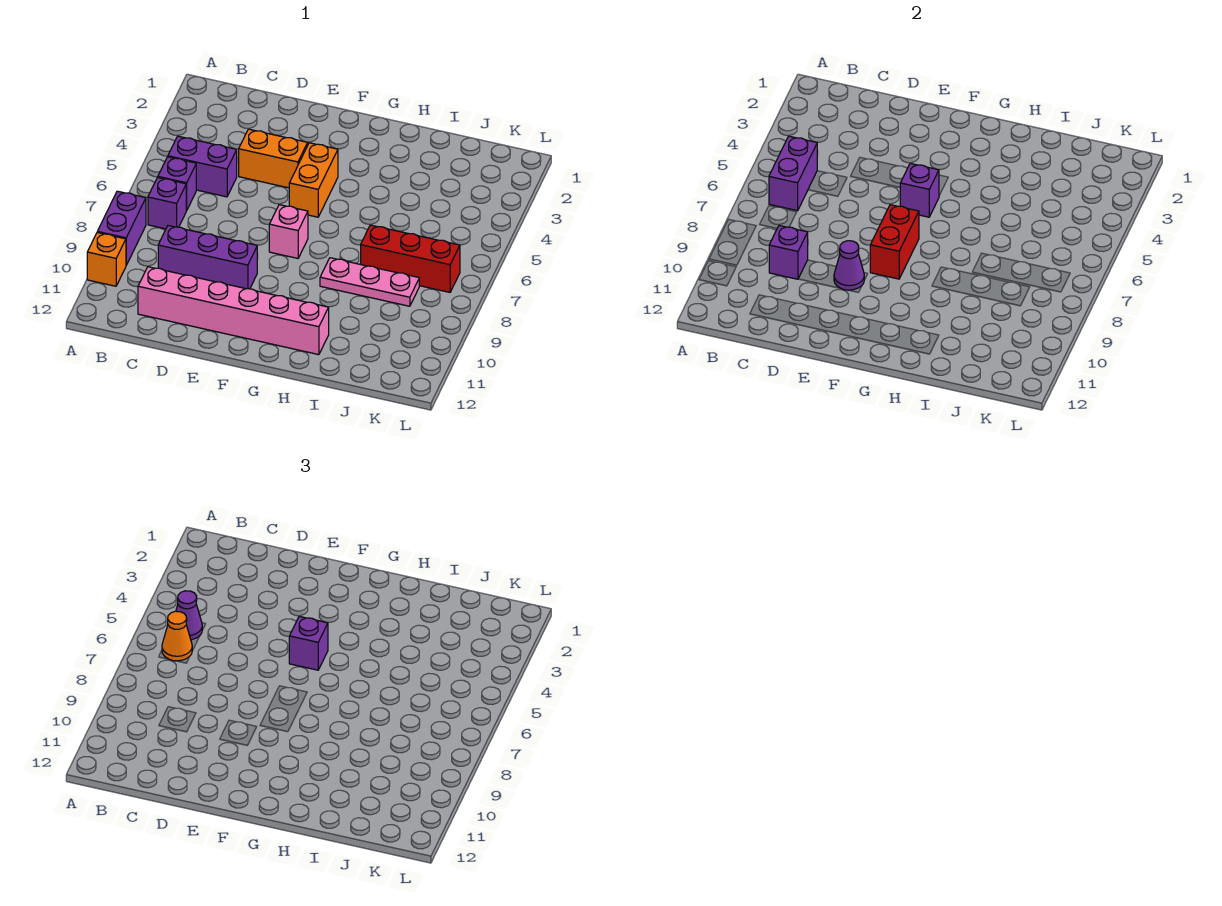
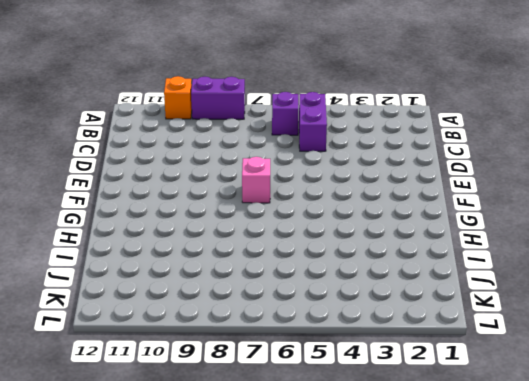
none -> purple 1x1 brick [148,177,187,229]
none -> purple 1x3 brick [158,226,257,289]
none -> pink 1x6 brick [138,267,329,355]

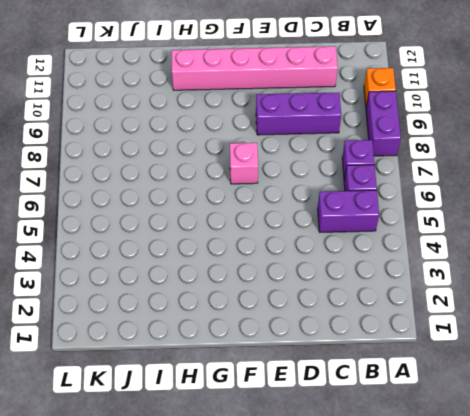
none -> orange 1x2 brick [239,129,308,188]
none -> orange 1x2 brick [289,143,338,217]
none -> pink 1x3 plate [320,258,419,306]

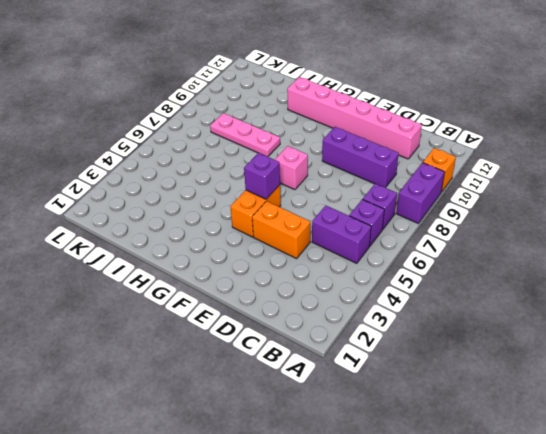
none -> red 1x3 brick [361,225,460,292]
none -> purple 1x2 brick [769,136,817,211]
none -> purple 1x1 brick [769,226,808,279]

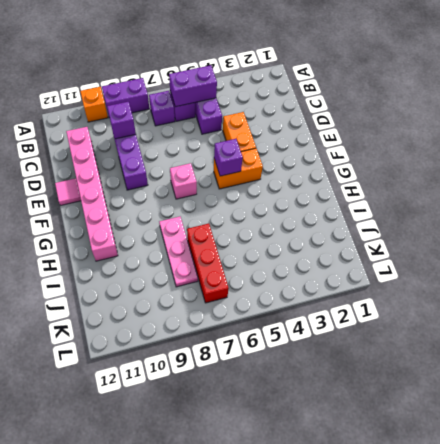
pink 1x1 tile [55,178,81,205] -> none
none -> purple 1x1 cone [834,241,864,290]
none -> red 1x2 brick [870,205,919,279]
none -> purple 1x1 cone [176,591,202,640]

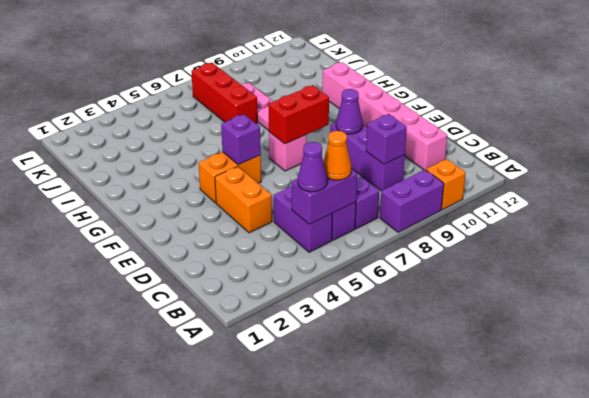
none -> purple 1x1 brick [289,616,328,670]

